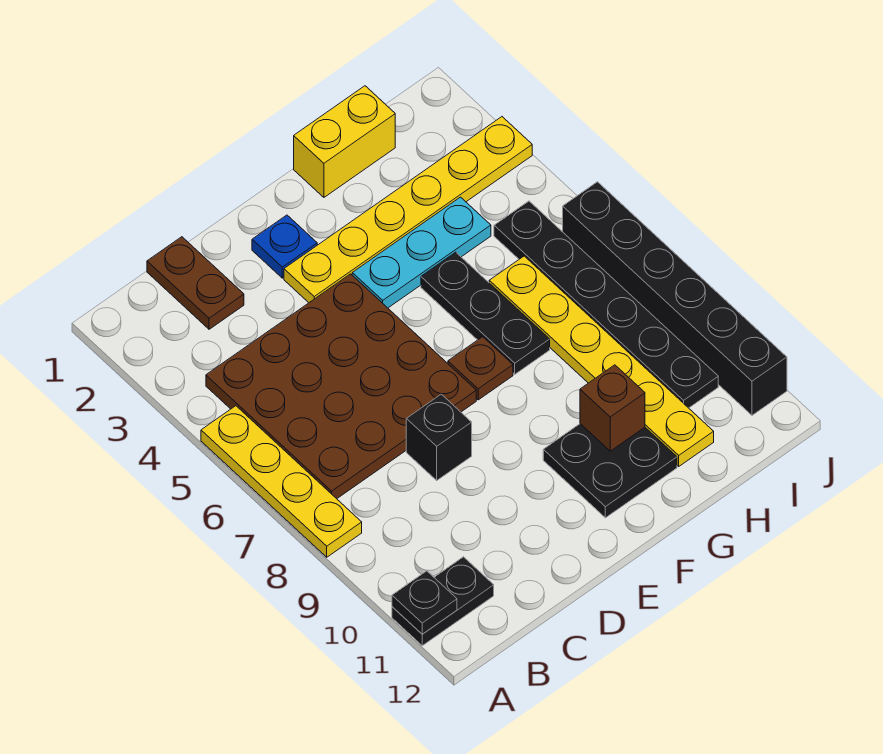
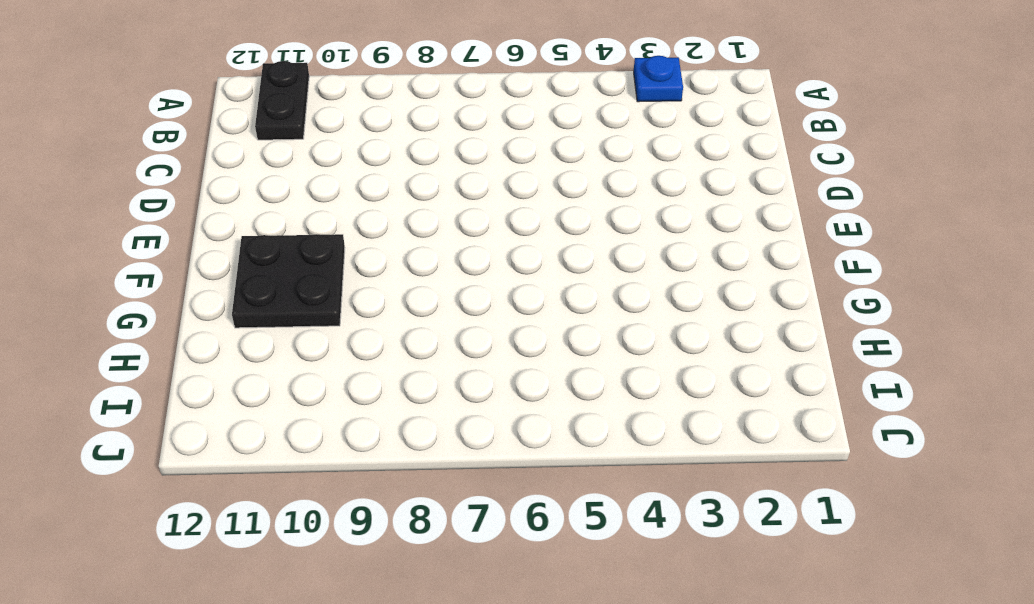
blue 1x1 plate [634,56,683,102] -> blue 1x1 plate moved to [252,215,317,278]
none -> yellow 1x4 plate [201,406,362,557]
none -> brown 4x4 plate [206,274,476,499]
none -> brown 1x2 plate [147,237,244,329]

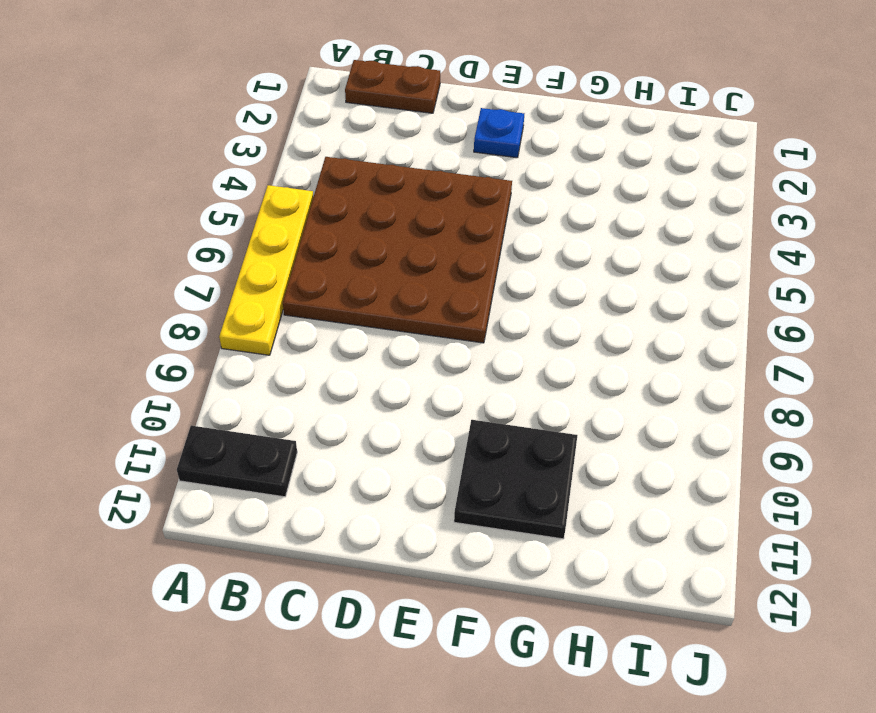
brown 1x2 plate [345,60,440,113] -> brown 1x2 plate turned to [147,237,244,329]
none -> black 1x1 brick [406,394,472,480]
none -> yellow 1x6 plate [284,117,532,303]
none -> cyan 1x3 plate [352,197,491,308]

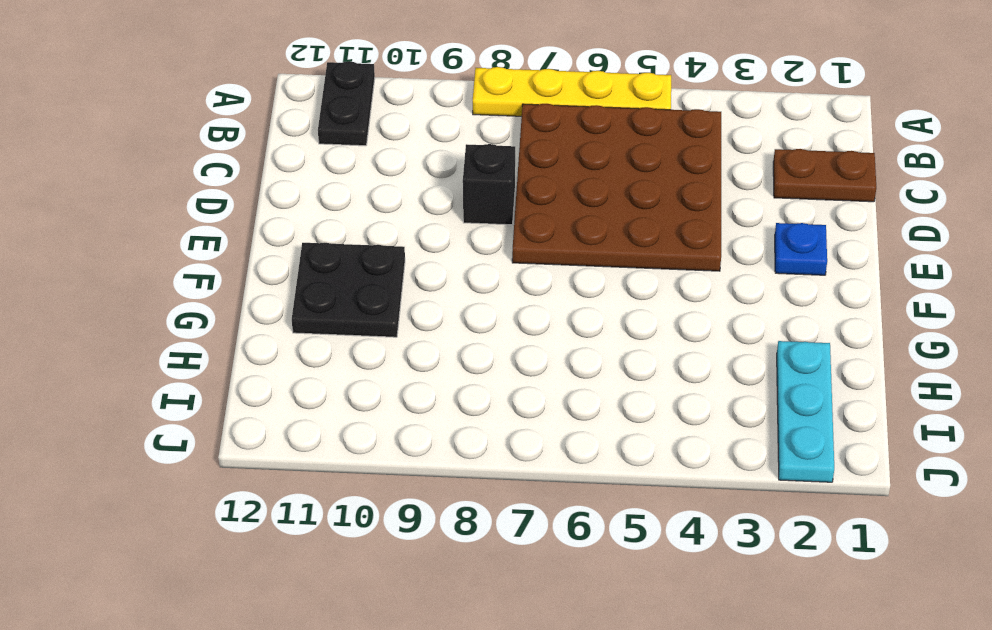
cyan 1x3 plate [777,341,834,482] -> cyan 1x3 plate moved to [352,197,491,308]
none -> yellow 1x6 plate [284,117,532,303]
none -> brown 1x1 plate [448,337,513,400]
none -> yellow 1x2 brick [294,86,395,197]

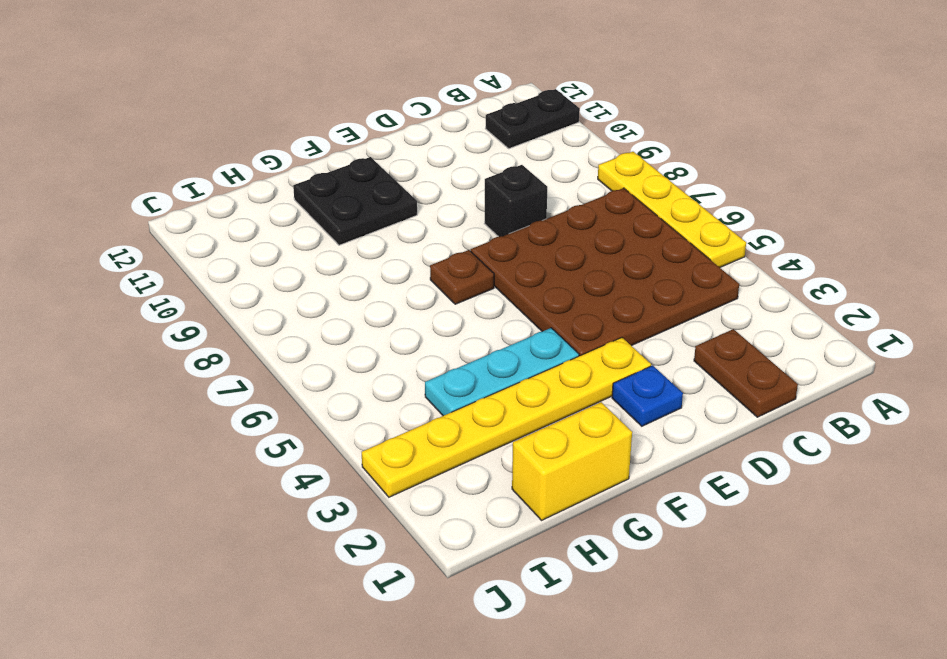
none -> black 1x3 plate [421,252,550,374]
none -> yellow 1x6 plate [489,256,714,466]
none -> black 1x6 plate [494,201,718,408]

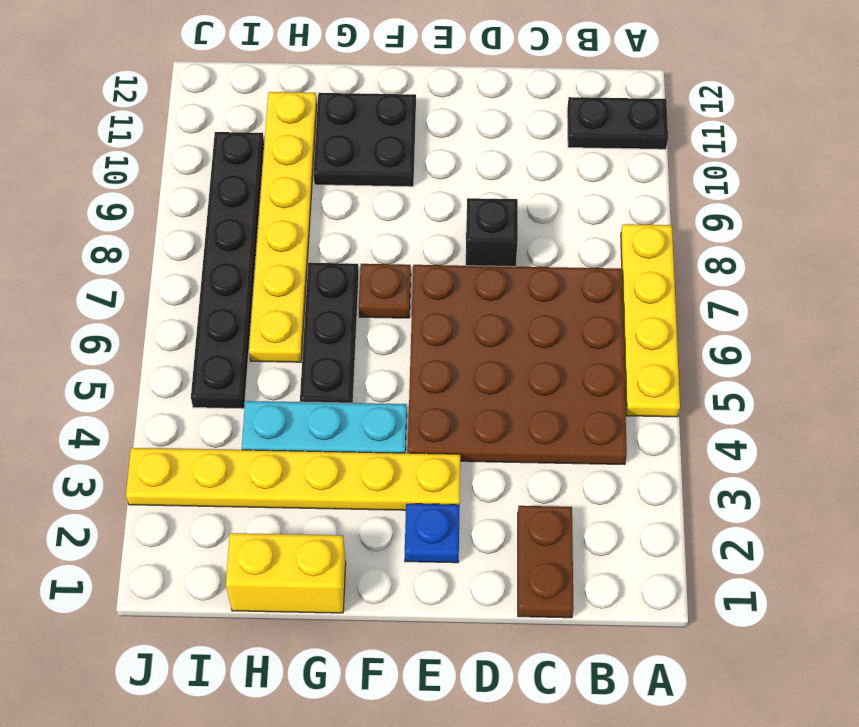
none -> black 1x6 brick [563,182,787,415]
none -> black 1x1 plate [392,571,457,634]
none -> brown 1x1 brick [580,365,645,451]

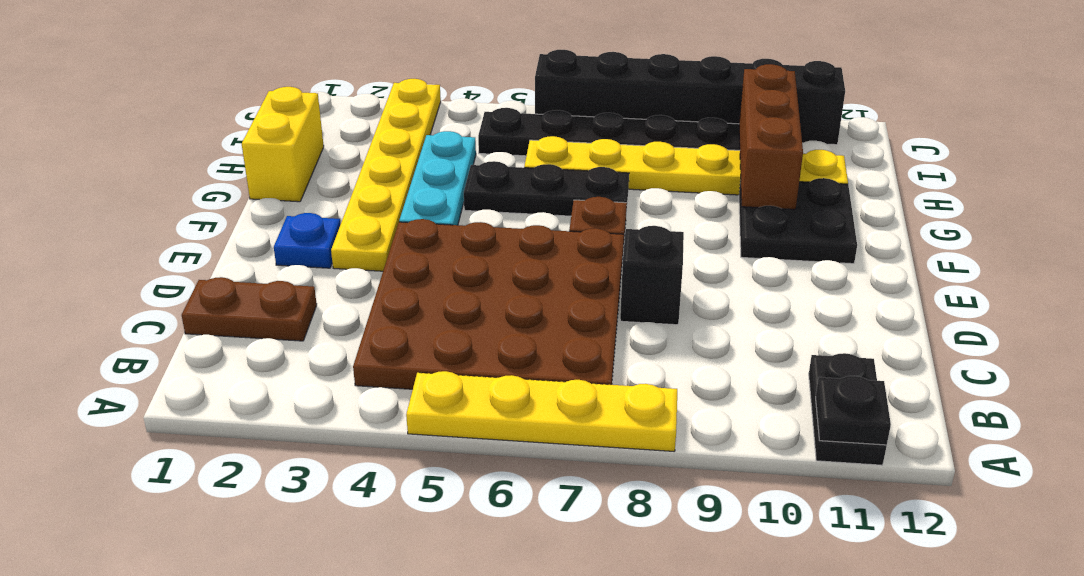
brown 1x3 brick [739,64,803,209] -> brown 1x1 brick [580,365,645,451]

